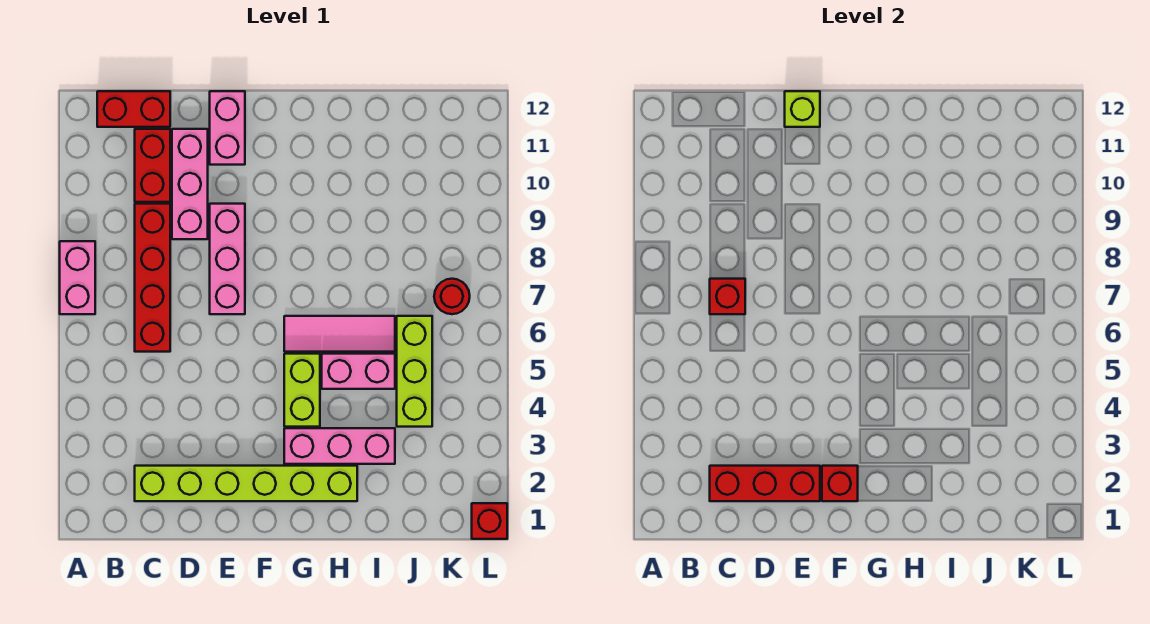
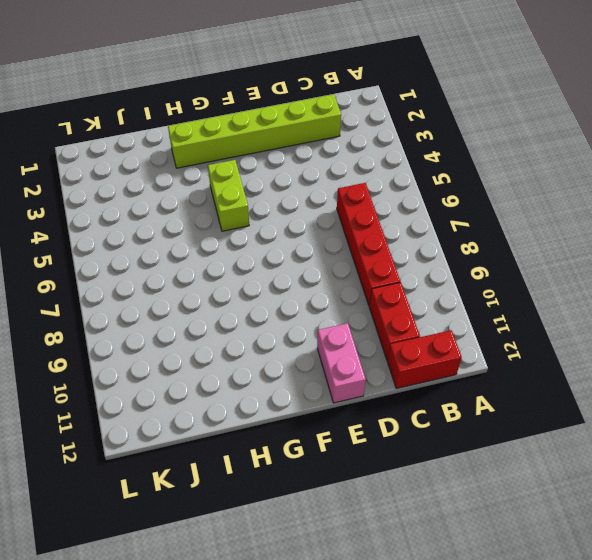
none -> pink 1x2 brick [60,241,95,314]
none -> pink 1x3 brick [172,129,208,239]
none -> pink 1x3 brick [210,204,245,314]

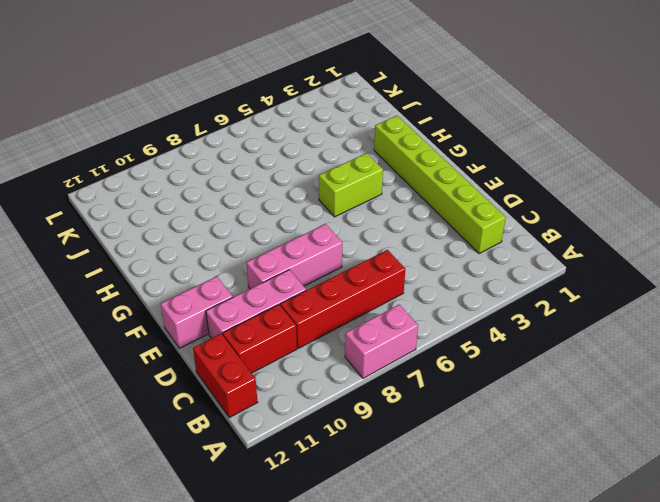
none -> pink 1x3 brick [284,428,395,464]
none -> pink 1x3 tile [284,316,395,352]
none -> pink 1x2 brick [322,354,395,389]

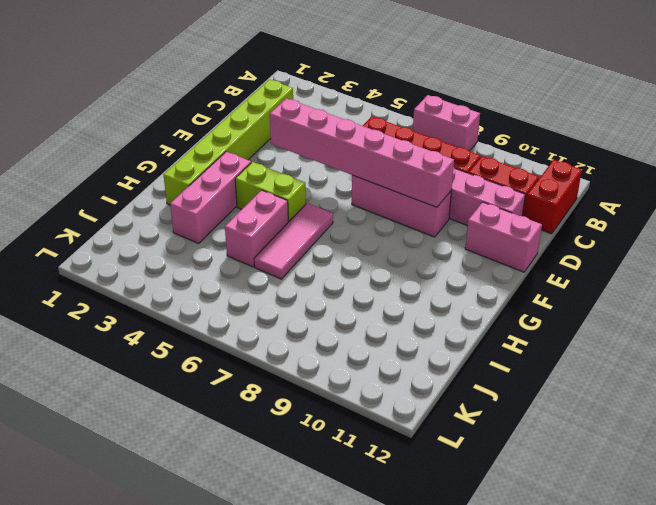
pink 1x6 brick [270,98,454,207] -> none
none -> lime 1x3 brick [397,316,432,427]
none -> red 1x1 round brick [434,279,470,314]
none -> red 1x1 brick [472,503,507,539]

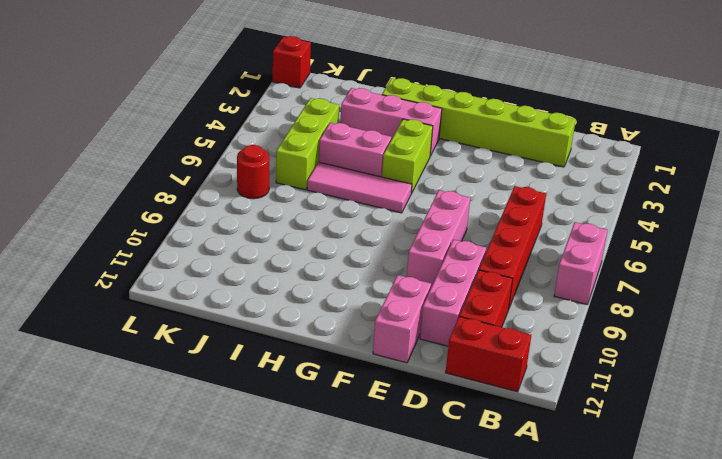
none -> red 1x3 brick [710,466,820,501]
none -> red 1x1 brick [710,279,745,314]
none -> lime 1x1 brick [785,91,820,127]

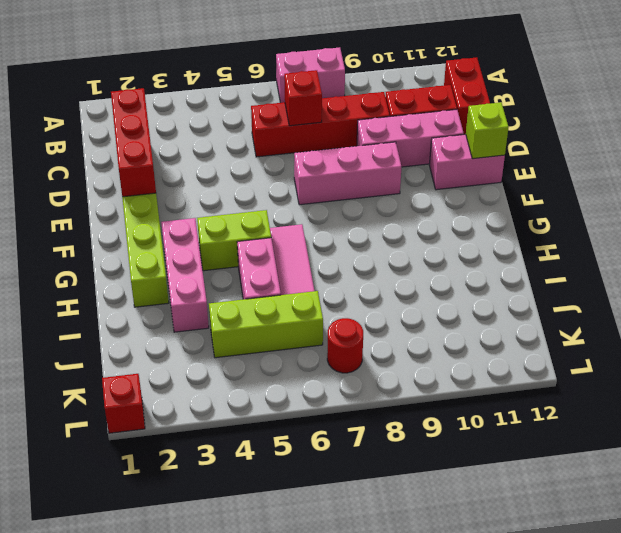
none -> red 1x1 brick [822,466,858,501]

